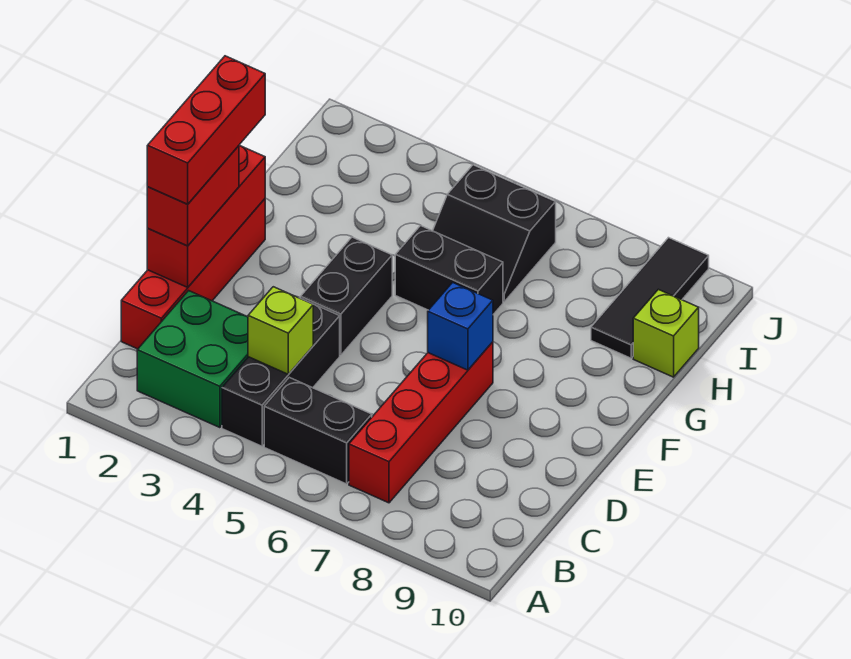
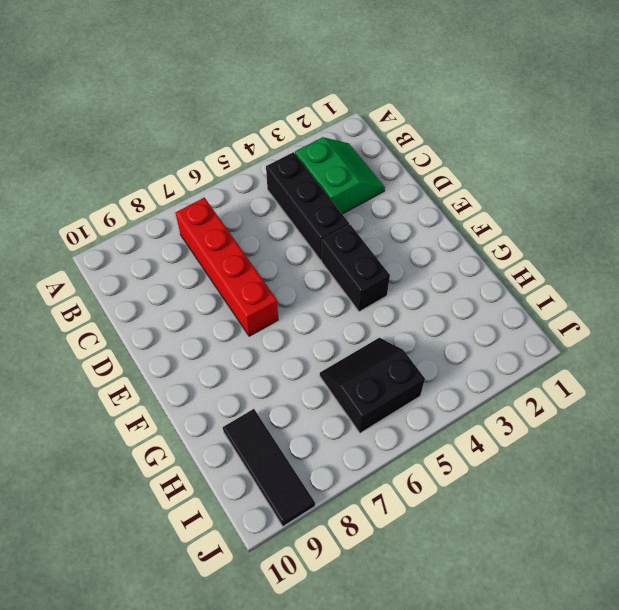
green 2x2 slope [295,137,385,214] -> green 2x2 brick [137,291,248,428]
none -> black 1x2 brick [264,377,372,484]
none -> red 1x4 brick [121,199,265,349]
none -> black 1x2 brick [395,225,503,315]

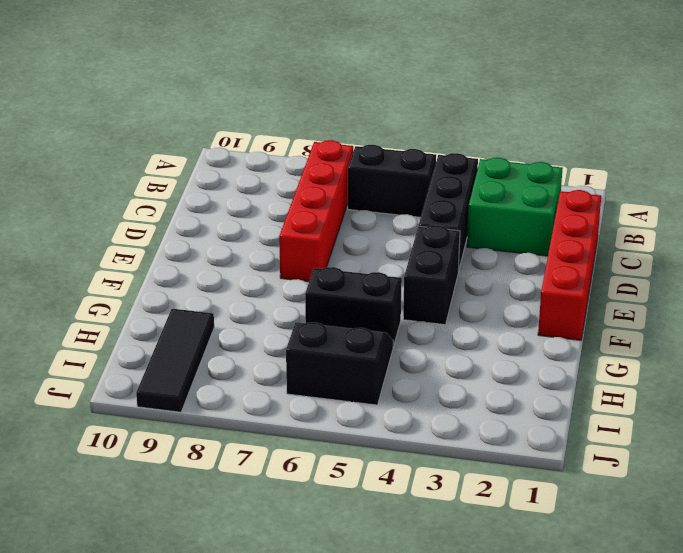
none -> lime 1x1 brick [633,289,699,377]
none -> lime 1x1 brick [248,287,313,374]
none -> red 1x3 brick [147,145,265,287]

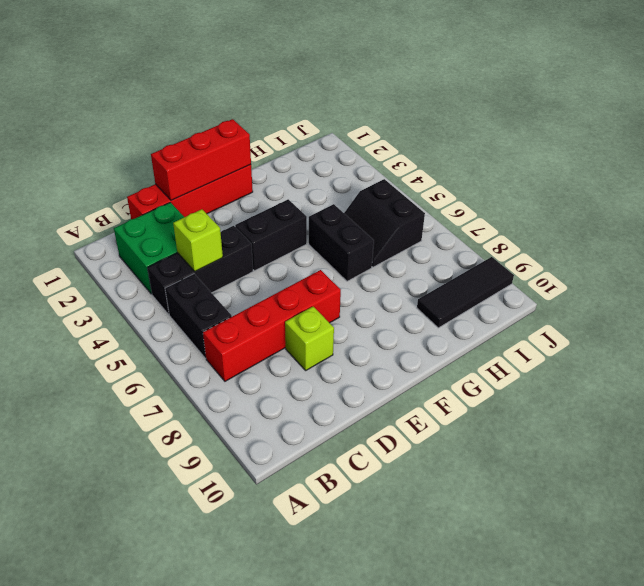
lime 1x1 brick [285,307,334,370] -> lime 1x1 brick moved to [633,289,699,377]
none -> blue 1x1 brick [428,282,493,370]
none -> red 1x2 brick [147,146,239,246]
none -> red 1x3 brick [147,56,265,204]

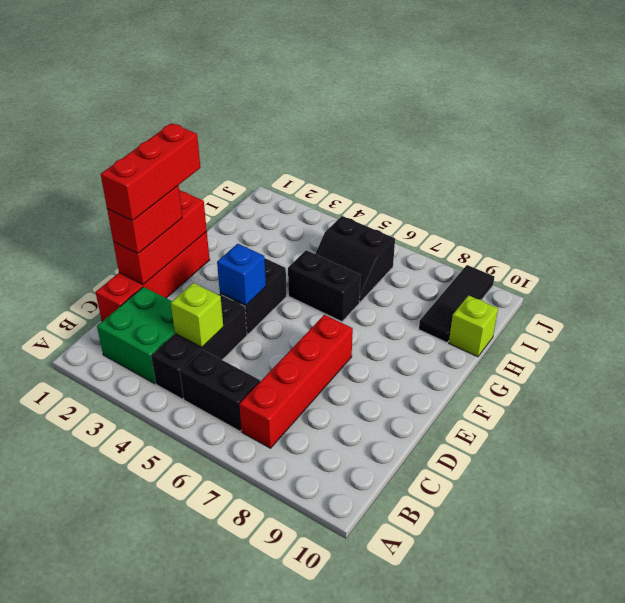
blue 1x1 brick [217,244,266,305] -> blue 1x1 brick moved to [428,282,493,370]

